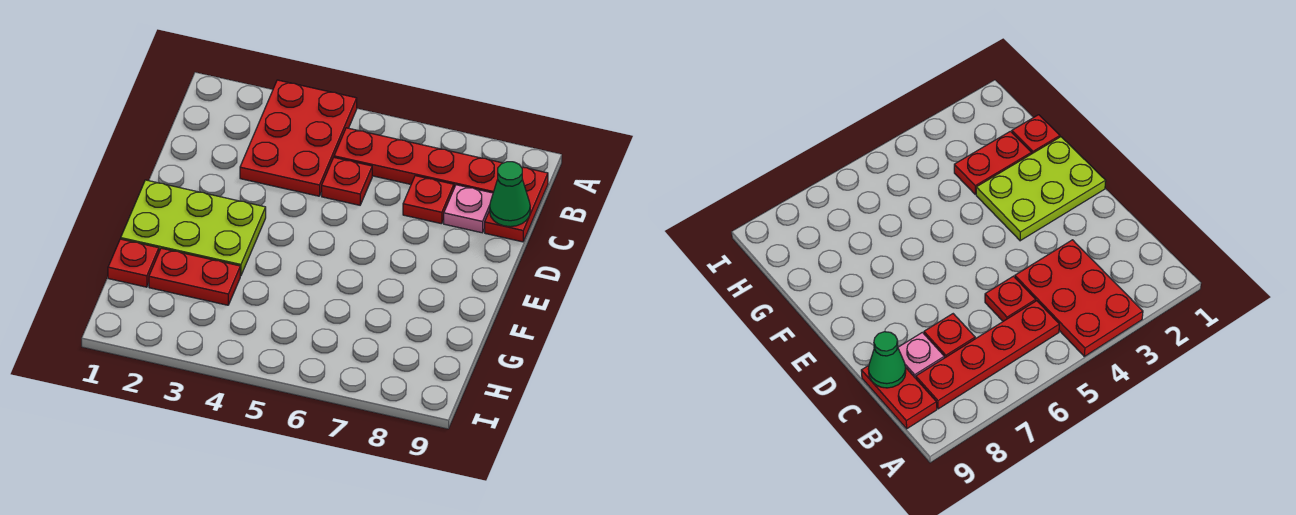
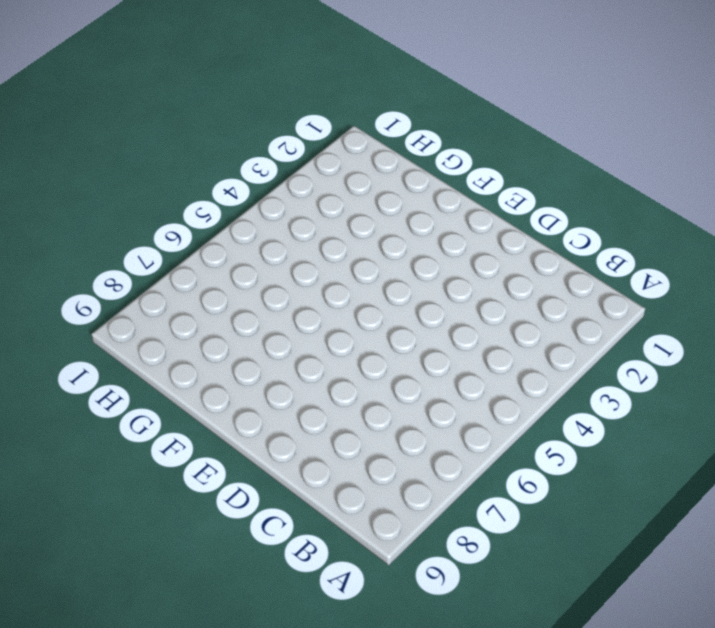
none -> red 2x3 plate [240,80,357,196]
none -> red 1x4 plate [334,128,502,193]

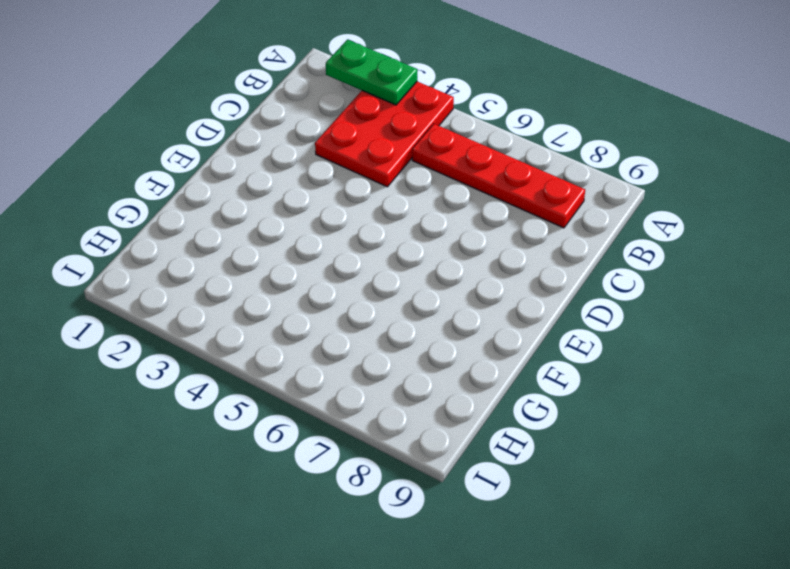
green 1x2 plate [326,40,417,105] -> none
none -> red 1x2 plate [485,167,548,242]
none -> red 1x1 plate [322,158,372,205]

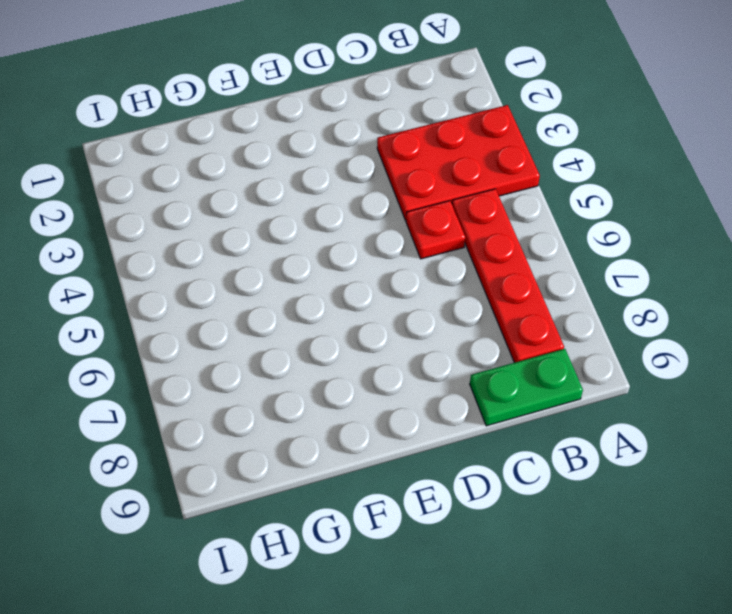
green 1x2 plate [470,349,583,426] -> red 1x2 plate [485,167,548,242]
none -> red 1x1 plate [403,176,454,224]
none -> pink 1x1 plate [444,185,493,233]

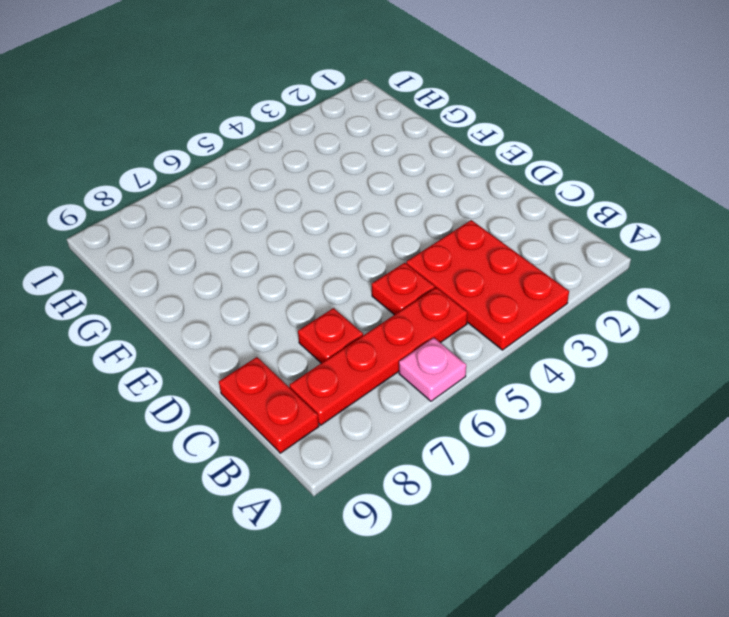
pink 1x1 plate [399,338,466,401] -> pink 1x1 plate moved to [444,185,493,233]
none -> lime 2x3 plate [121,180,266,276]
none -> red 1x1 plate [108,239,159,287]

